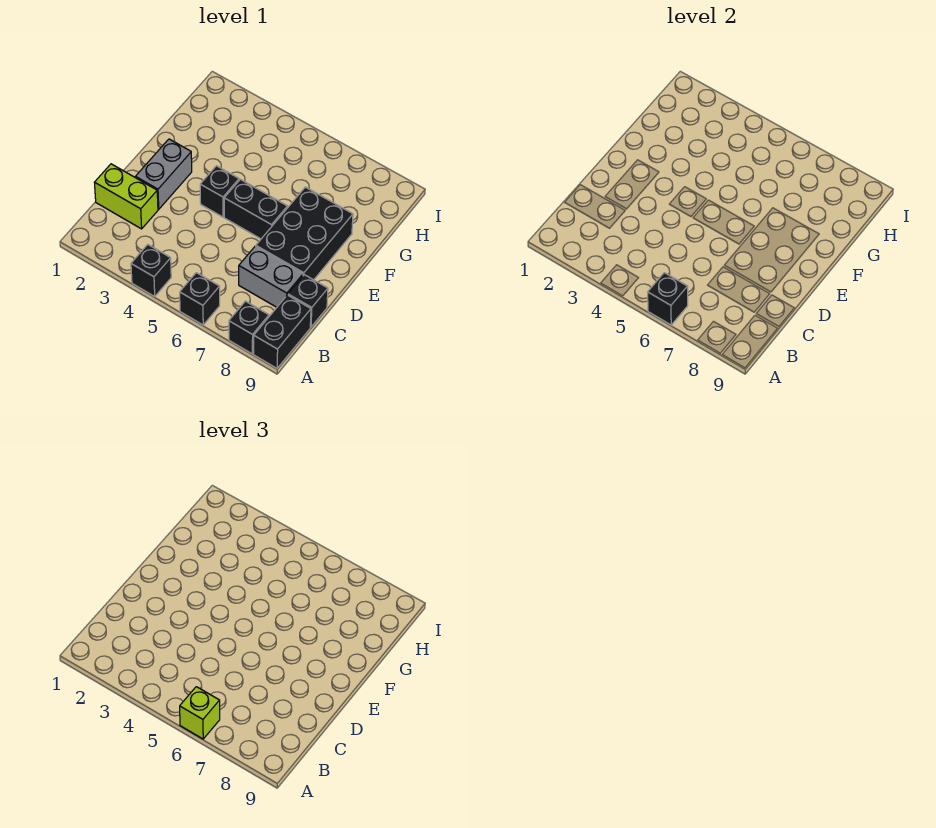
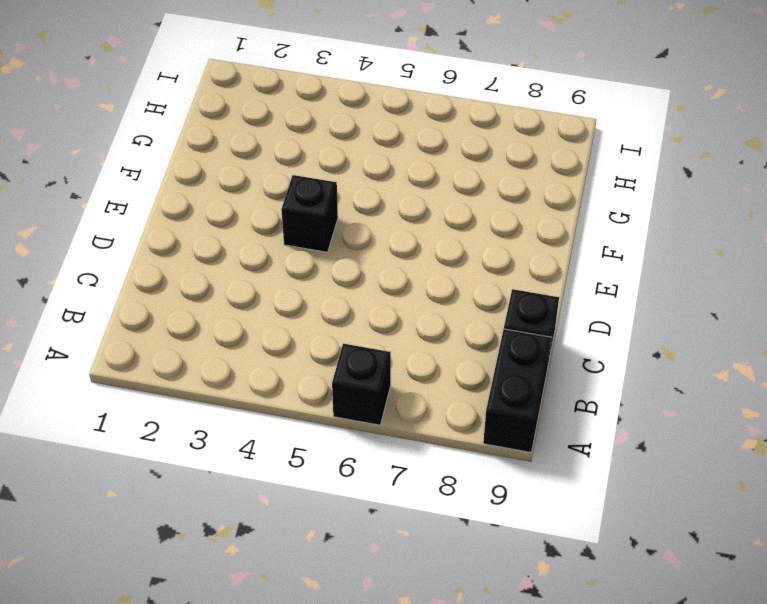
none -> black 1x1 brick [131,245,171,296]
none -> black 1x1 brick [229,301,269,354]
none -> lime 1x2 brick [94,164,158,229]

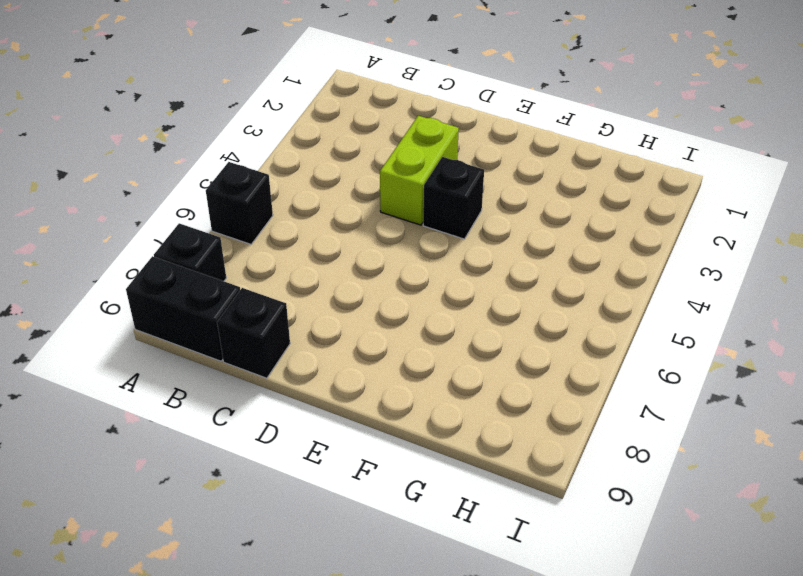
lime 1x2 brick [380,116,459,225] -> lime 1x2 brick moved to [94,164,158,229]
none -> black 1x1 brick [131,245,171,296]
none -> grey 1x2 brick [239,246,303,307]
none -> grey 1x2 brick [135,139,192,209]

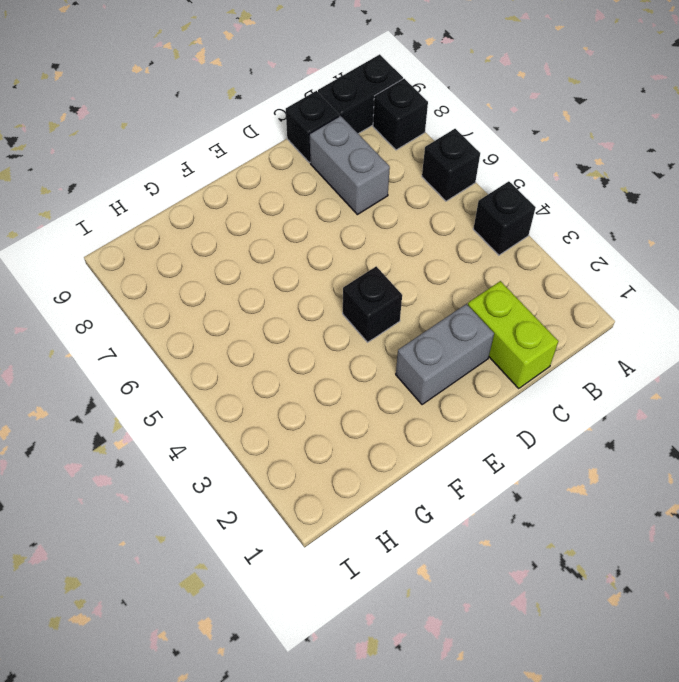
none -> black 2x3 brick [256,187,353,280]
none -> black 1x2 brick [224,179,287,239]
none -> black 1x1 brick [648,273,688,325]

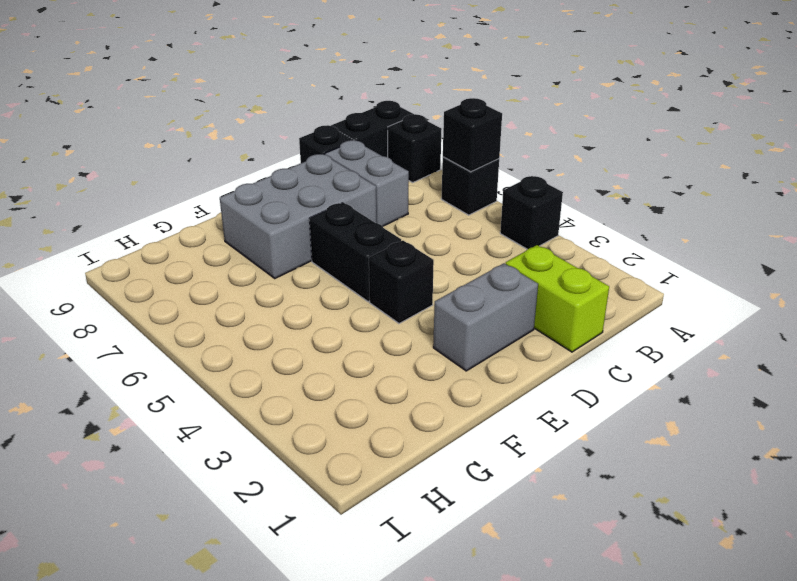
grey 2x3 brick [220,154,377,278] -> black 2x3 brick [256,187,353,280]
none -> lime 1x1 brick [180,687,220,739]

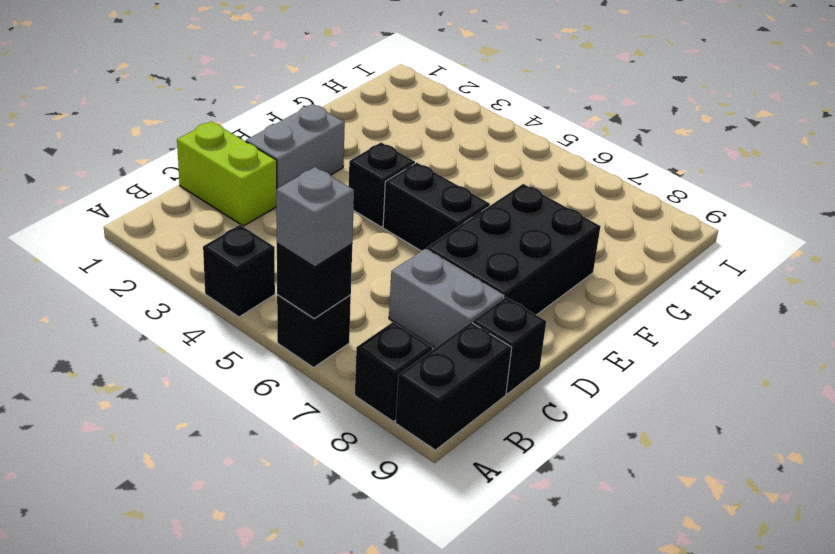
grey 1x1 brick [276,167,354,267] -> lime 1x1 brick [180,687,220,739]

